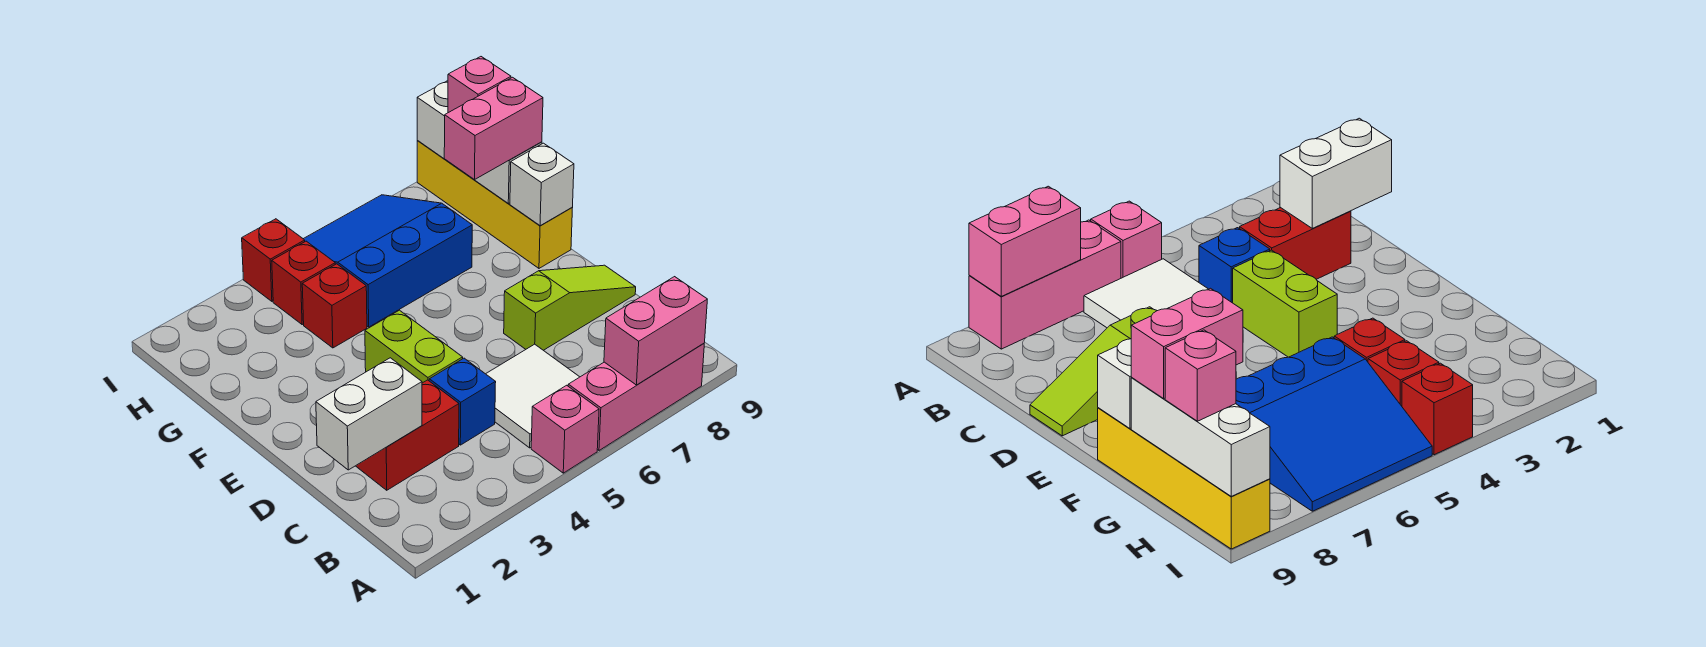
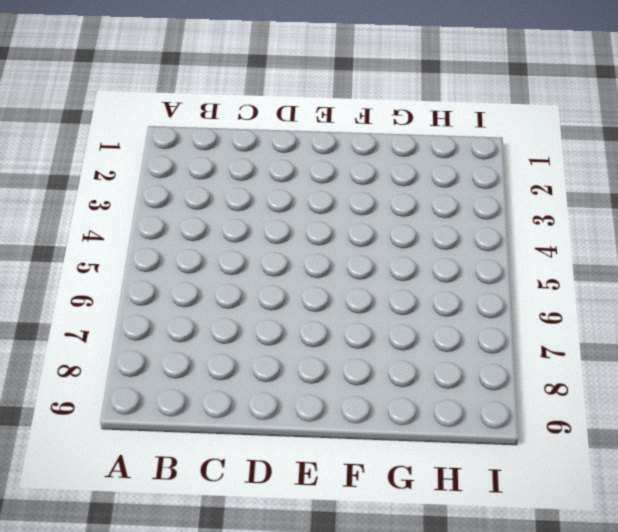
none -> pink 1x1 brick [531,385,599,473]
none -> pink 1x3 brick [568,343,704,450]
none -> white 2x2 tile [486,344,579,448]

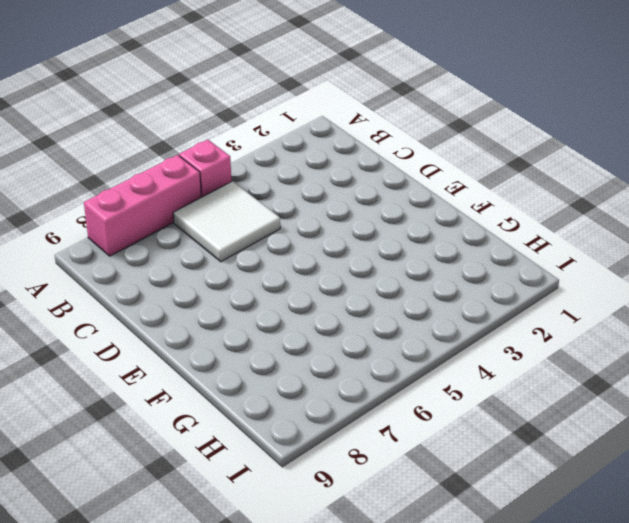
none -> red 1x2 brick [356,380,459,490]
none -> blue 1x1 brick [429,358,496,445]
none -> lime 1x2 brick [365,310,463,383]

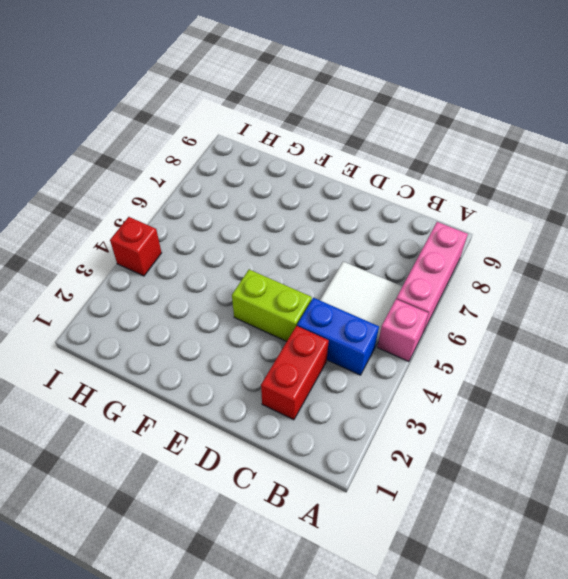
blue 1x2 brick [297,298,379,375] -> blue 1x1 brick [429,358,496,445]
none -> lime 1x3 slope [504,265,636,350]
none -> yellow 1x4 brick [417,141,572,268]
none -> red 1x1 brick [302,264,367,348]

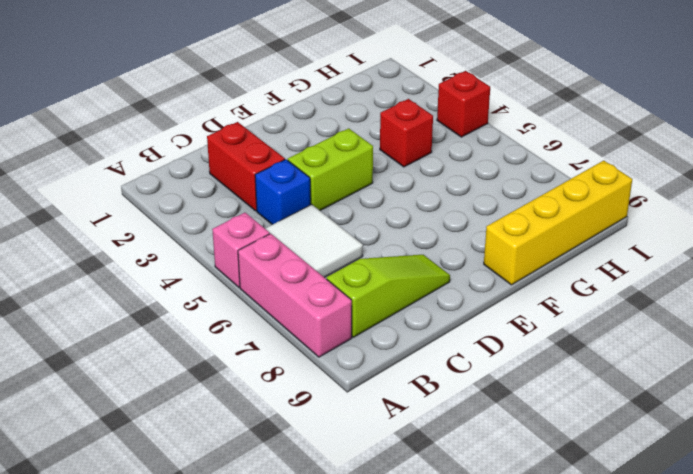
lime 1x3 slope [327,255,450,337] -> lime 1x3 slope turned to [504,265,636,350]
none -> blue 3x3 slope [304,195,472,327]
none -> red 1x1 brick [272,241,335,325]
none -> pink 1x2 brick [604,277,707,385]

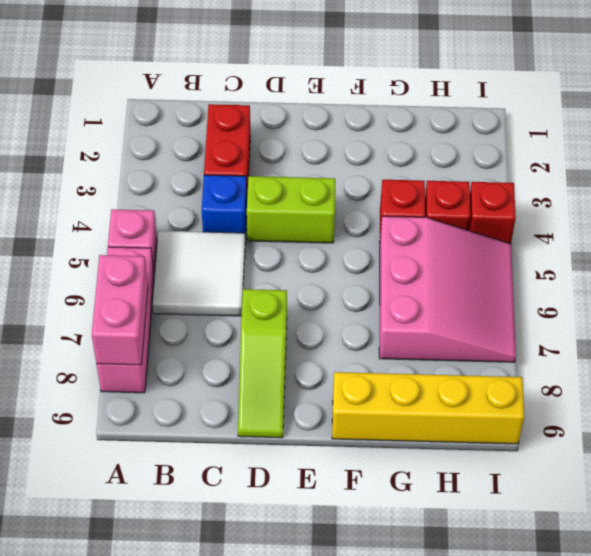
pink 3x3 slope [379,216,516,362] -> blue 3x3 slope [304,195,472,327]
none -> white 1x2 brick [316,358,422,470]
none -> white 1x1 brick [510,143,574,226]
none -> white 1x3 brick [417,81,542,203]

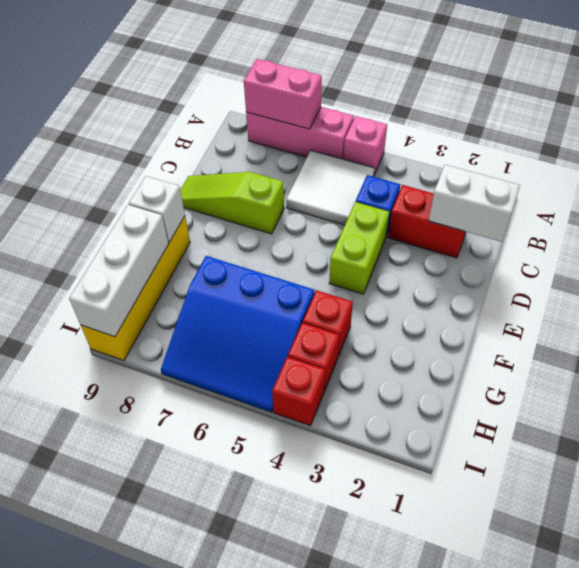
none -> pink 1x2 brick [444,77,543,180]
none -> pink 1x1 brick [448,57,511,113]

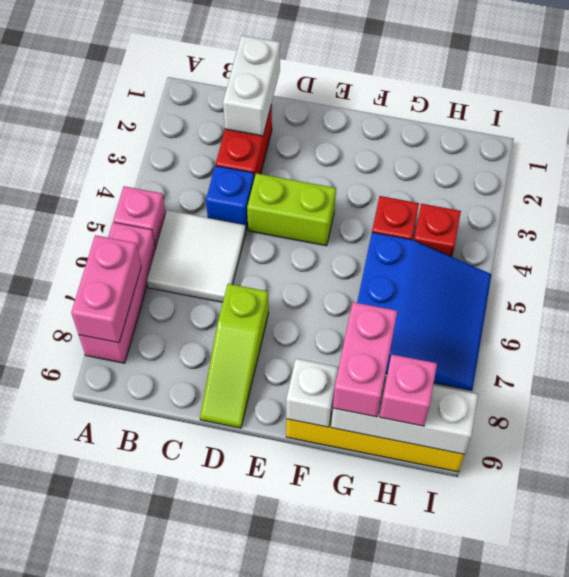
none -> red 1x1 brick [242,219,305,301]

